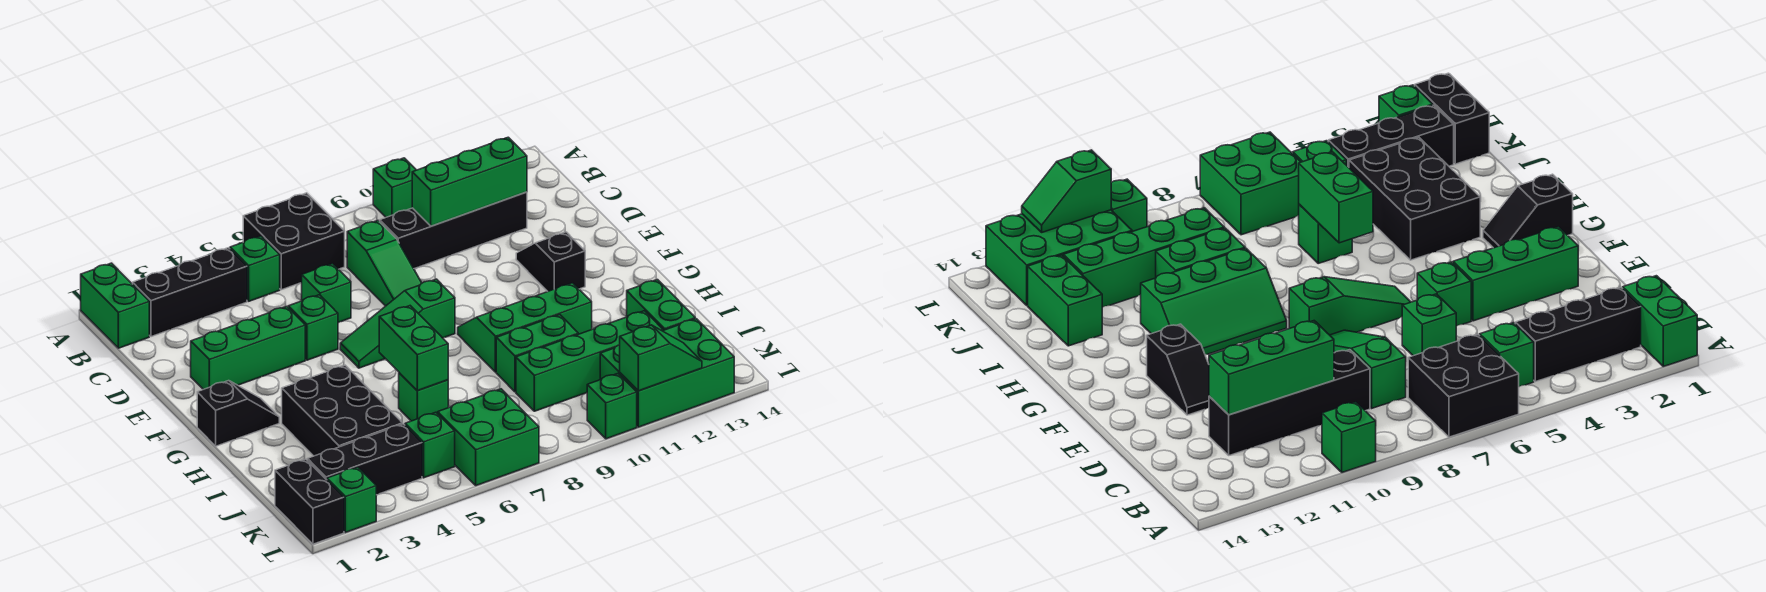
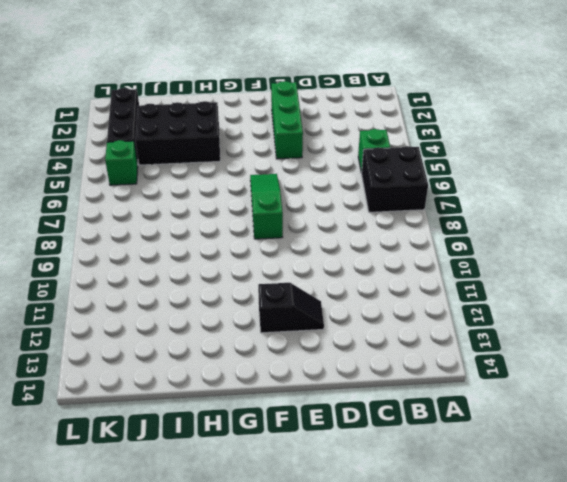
none -> green 1x2 brick [81,263,149,348]
none -> green 1x1 brick [373,158,416,217]
none -> black 1x3 brick [133,248,247,337]

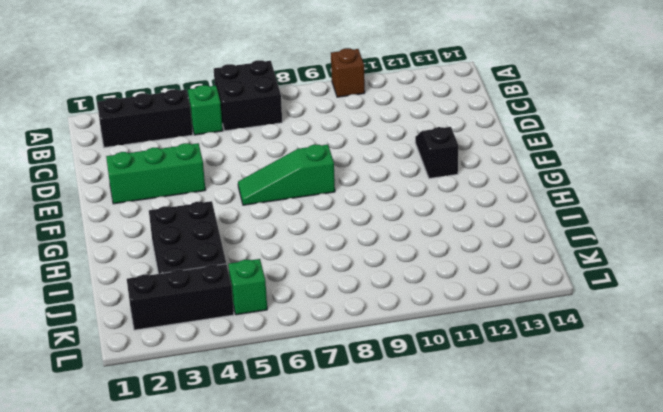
brown 1x1 brick [331,48,365,97] -> green 1x1 brick [373,158,416,217]
none -> green 1x2 brick [81,263,149,348]
none -> green 1x3 slope [347,221,422,306]
none -> black 1x4 brick [380,192,527,269]

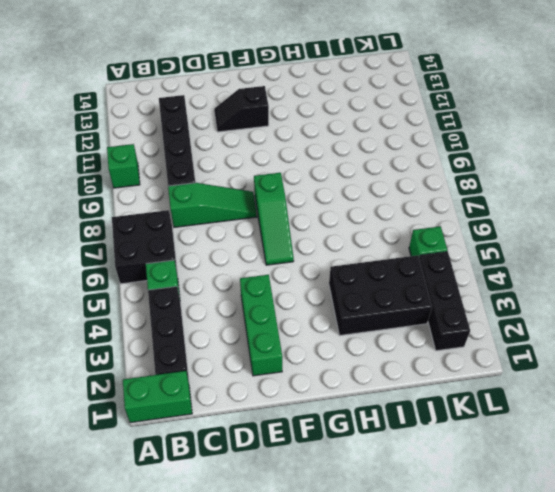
none -> green 1x1 brick [302,263,351,323]
none -> green 1x1 brick [288,295,338,360]
none -> black 1x2 slope [197,381,279,446]

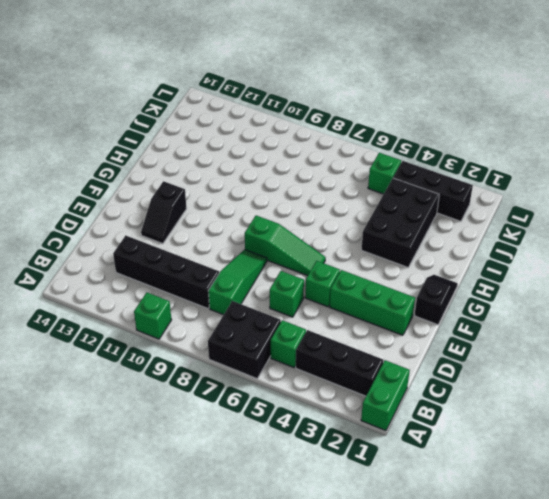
black 1x2 slope [414,275,458,325] -> black 1x2 slope turned to [197,381,279,446]
none -> green 2x3 slope [458,283,592,372]
none -> green 1x1 brick [399,373,448,421]
none -> green 1x2 brick [496,315,578,392]

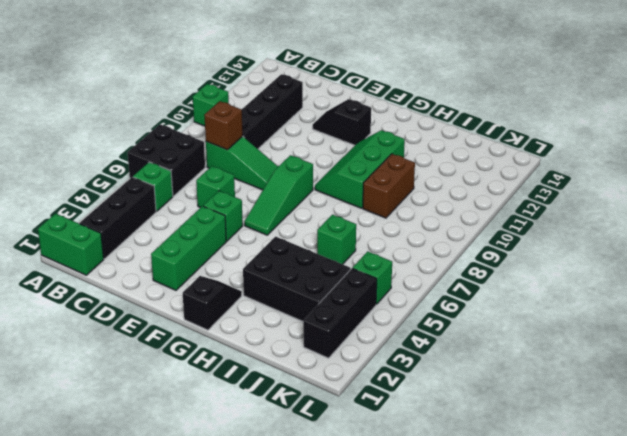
brown 1x1 brick [204,101,243,150] -> none
brown 1x2 brick [363,154,415,218] -> green 1x2 brick [496,315,578,392]
none -> green 1x2 brick [627,280,695,330]
none -> green 1x4 brick [516,311,663,411]
none -> black 1x2 brick [275,459,344,544]

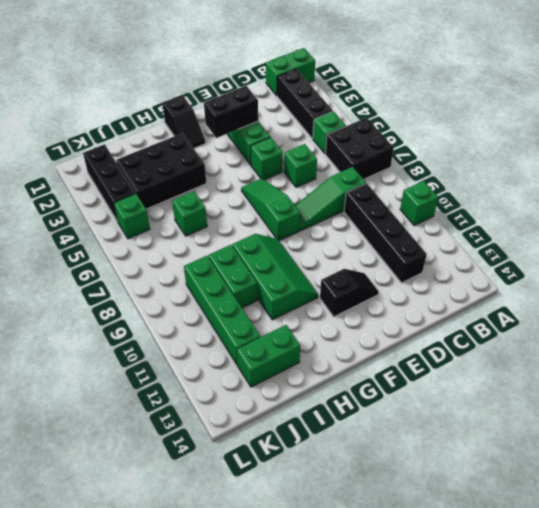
black 1x2 brick [204,86,258,138] -> black 1x2 brick moved to [275,459,344,544]
none -> green 2x2 brick [438,389,539,486]
none -> green 2x3 brick [600,319,734,427]
none -> green 1x1 brick [327,467,376,533]

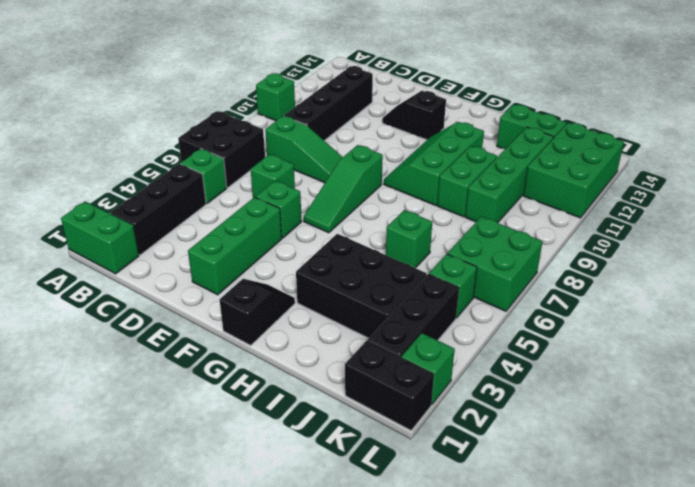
none -> green 1x1 brick [587,374,637,439]
none -> green 1x3 brick [412,137,527,226]
none -> green 1x2 brick [379,306,448,391]

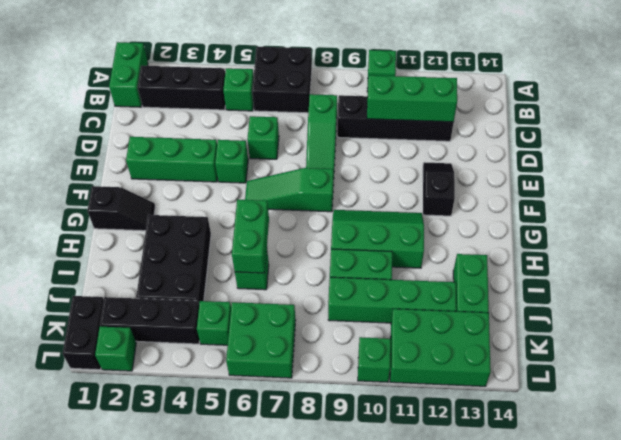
none -> green 1x2 slope [620,325,702,391]

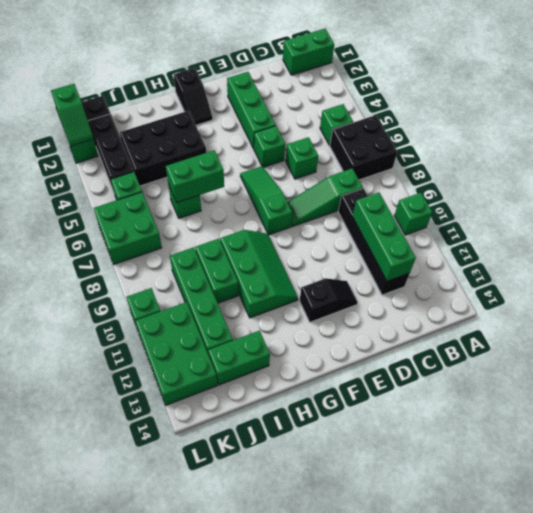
green 1x2 slope [51,84,94,146] -> green 1x2 slope moved to [620,325,702,391]
none -> black 1x3 brick [133,248,247,337]

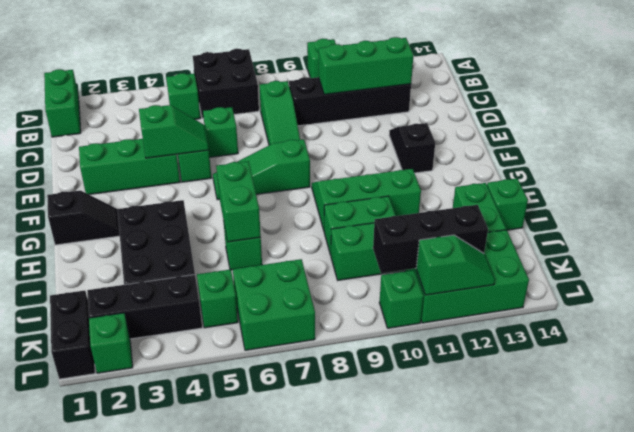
green 1x2 slope [139,105,209,158] -> none
green 1x1 brick [487,178,528,230] -> none
black 1x3 brick [373,205,488,273] -> black 1x3 brick moved to [133,248,247,337]

